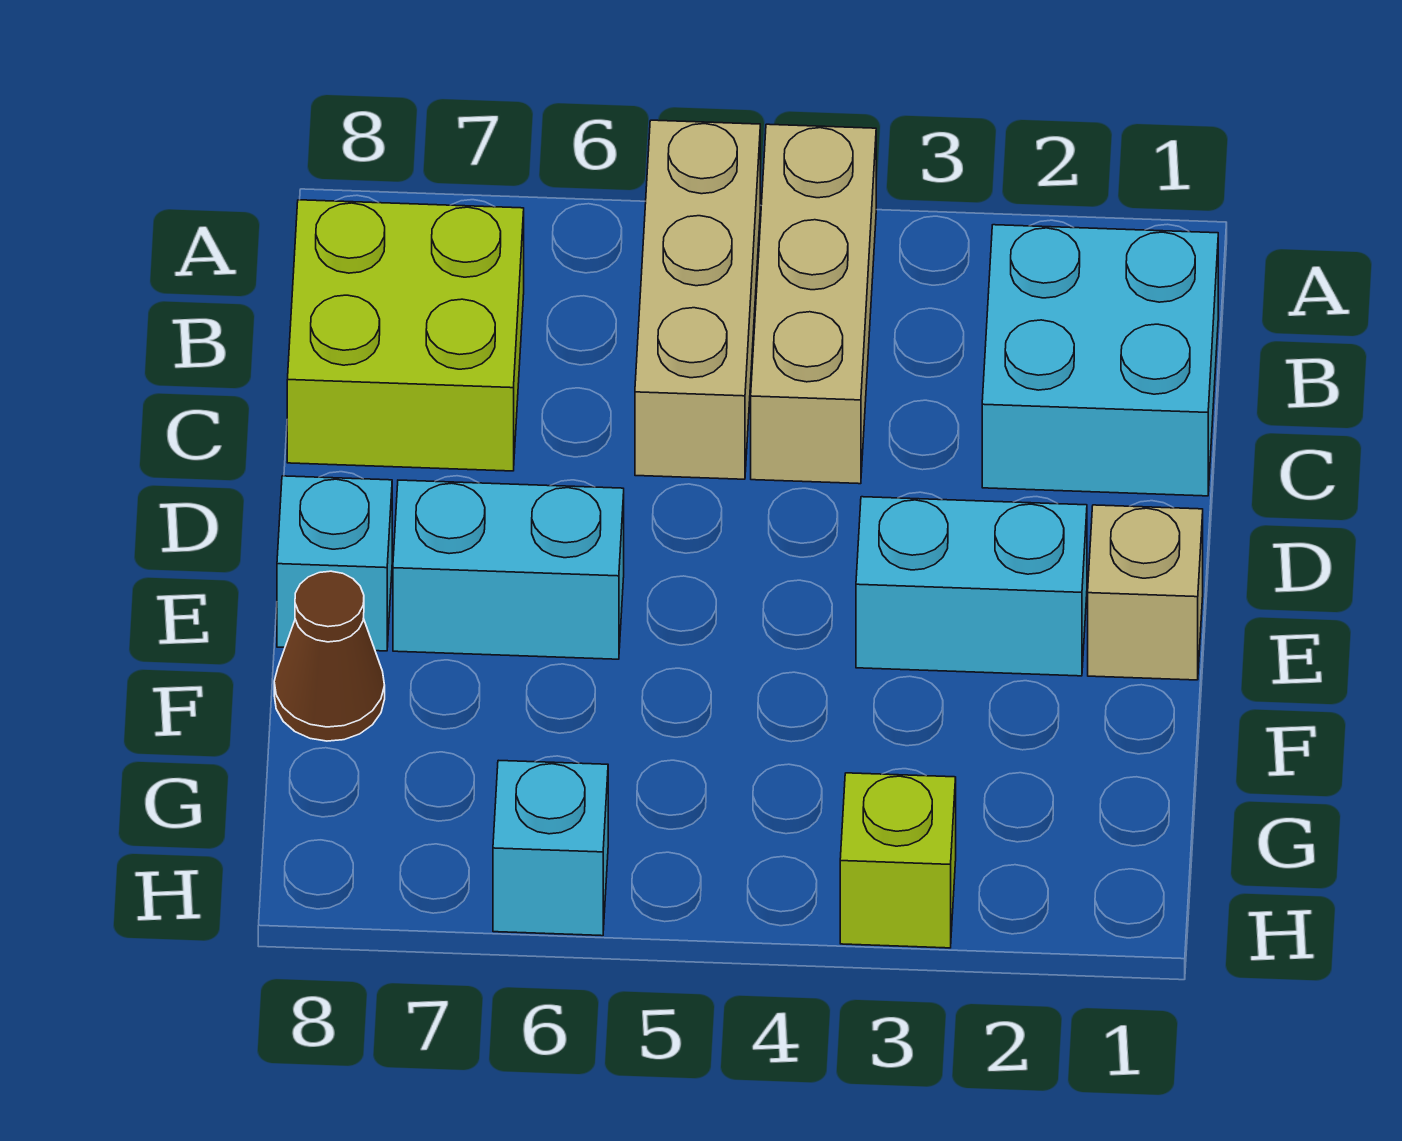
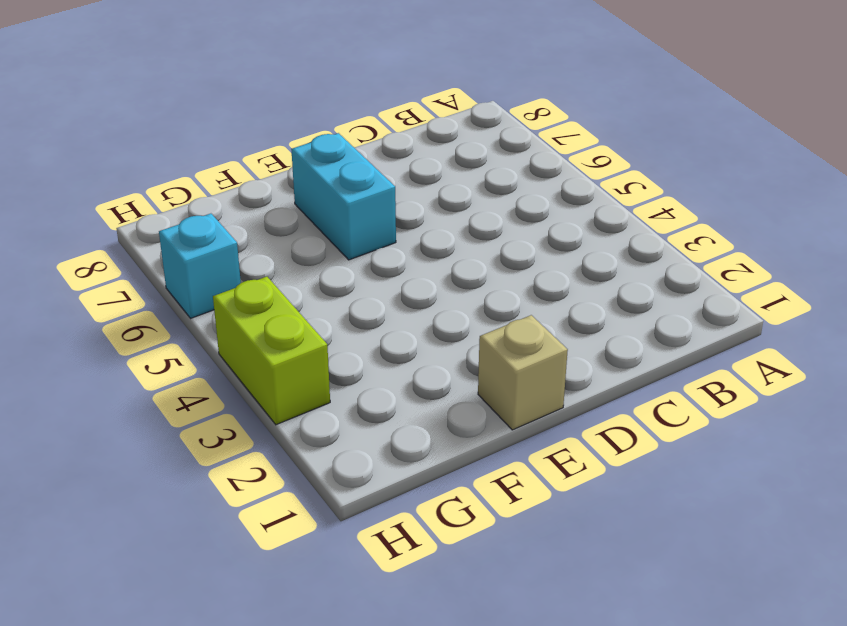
lime 1x2 brick [213,277,330,425] -> lime 1x1 brick [840,773,956,948]
none -> tan 1x3 brick [751,124,876,484]
none -> tan 1x3 brick [635,120,760,479]

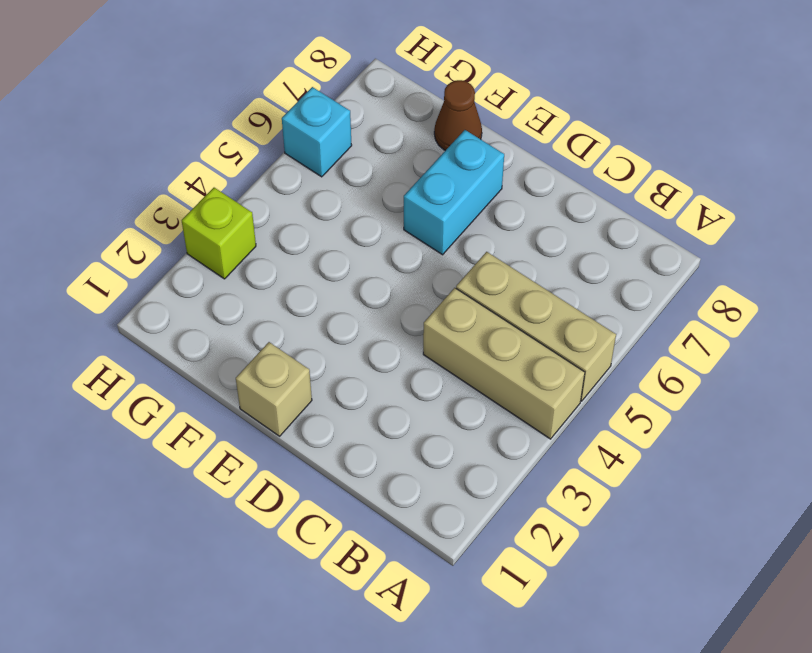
none -> cyan 2x2 brick [982,225,1218,496]
none -> lime 2x2 brick [287,200,524,471]

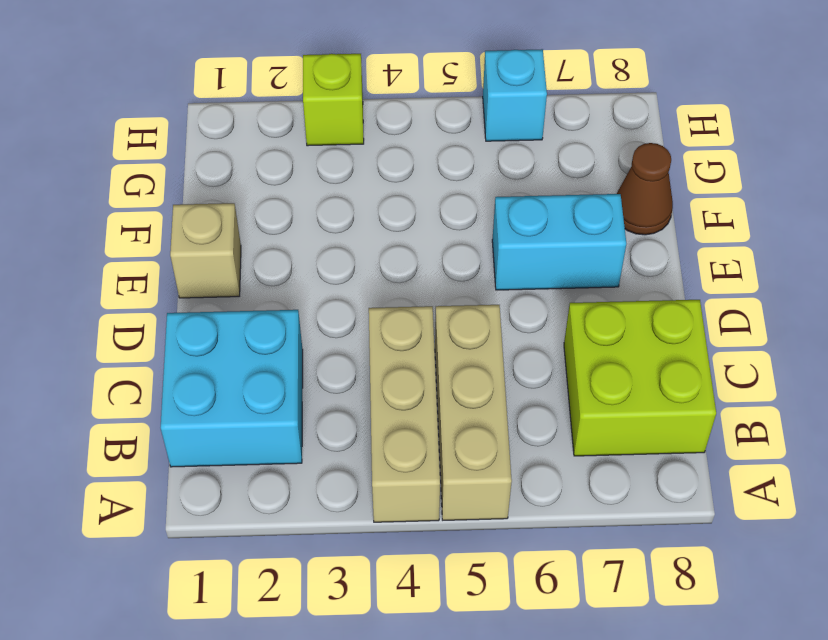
none -> cyan 1x2 brick [856,497,1087,676]
none -> cyan 1x1 brick [277,476,392,651]

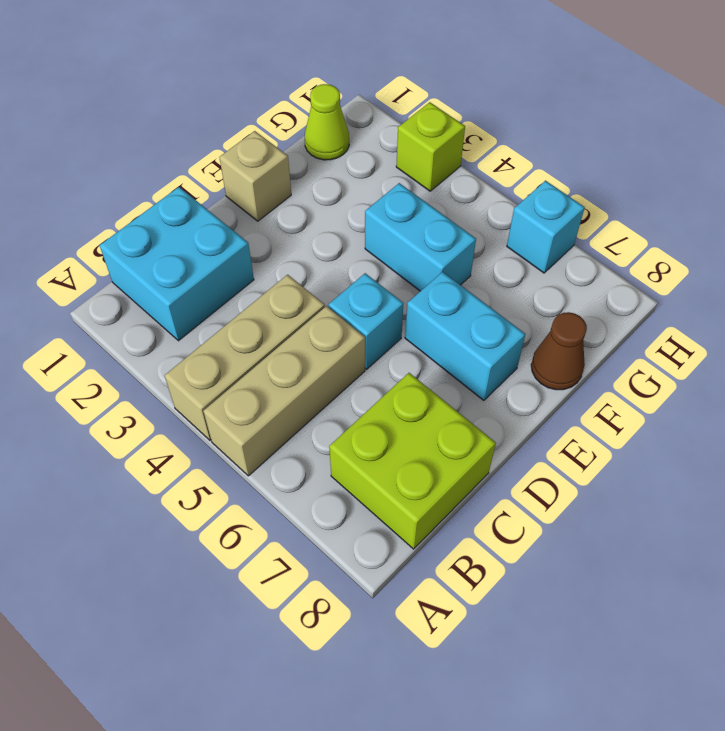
cyan 1x1 brick [329,273,403,369] -> cyan 1x1 brick moved to [277,476,392,651]
cyan 1x2 brick [365,183,476,291] -> cyan 1x2 brick moved to [856,497,1087,676]
lime 1x1 cone [305,84,349,160] -> none

